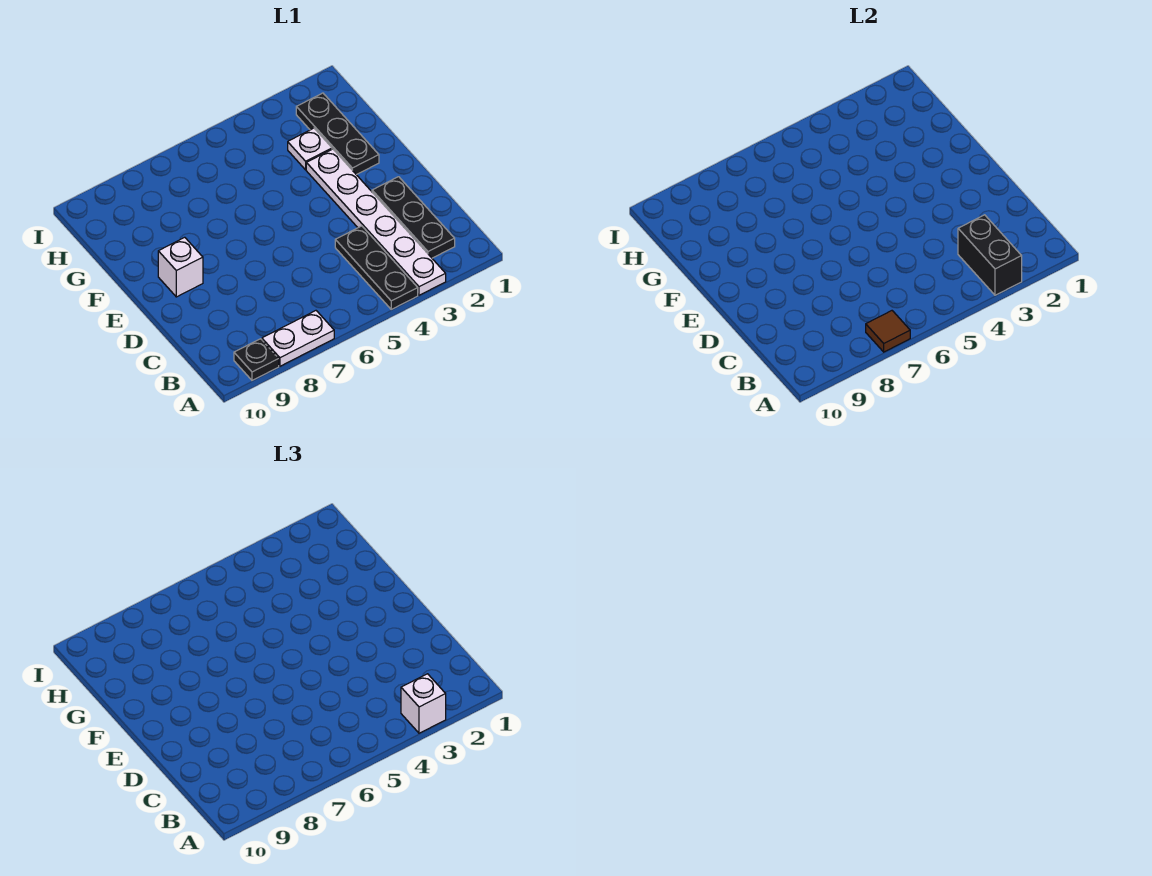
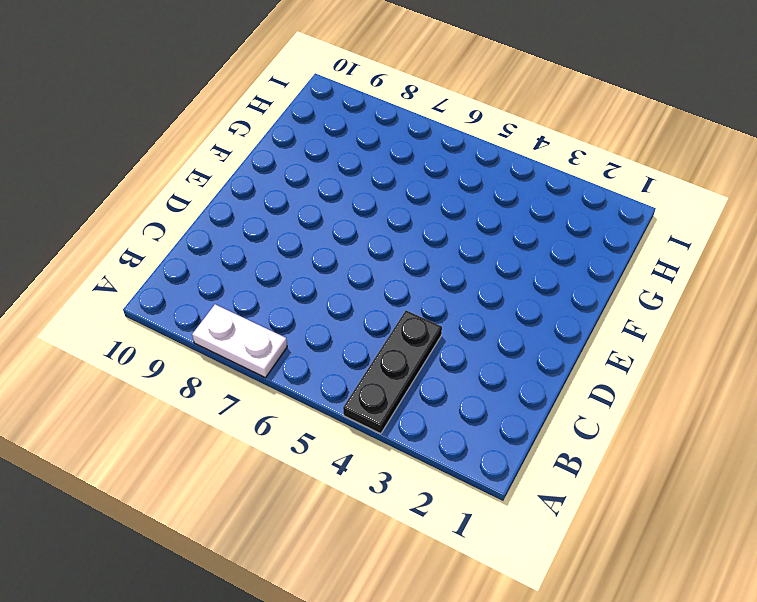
none -> white 1x6 plate [306,149,446,295]
none -> black 1x1 plate [234,339,279,380]

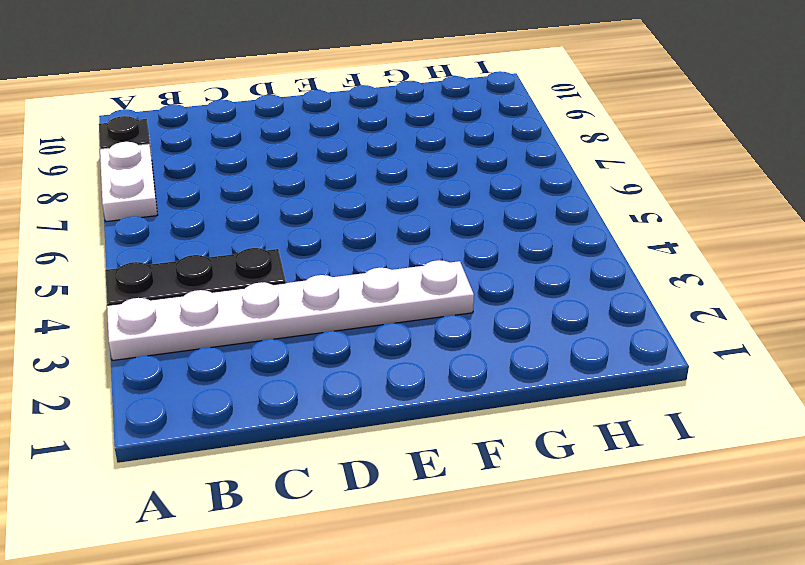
none -> black 1x3 plate [372,177,455,258]
none -> white 1x1 brick [158,237,203,297]

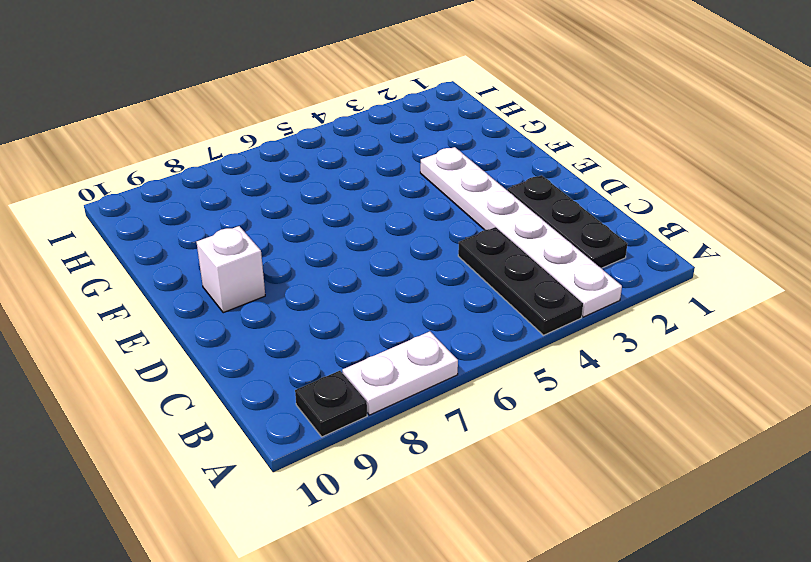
none -> black 1x3 plate [296,93,379,175]
none -> white 1x1 plate [288,128,332,170]

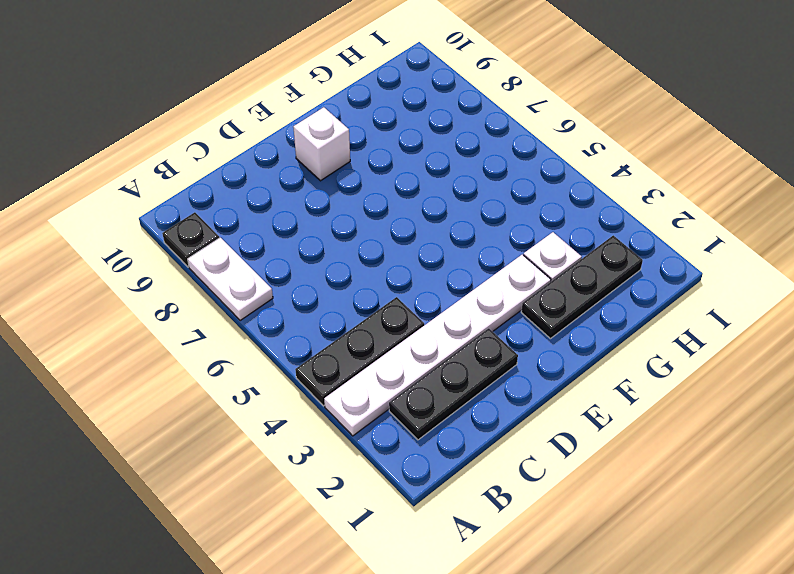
none -> black 1x2 brick [958,215,1022,295]
none -> brown 1x1 tile [866,311,910,352]

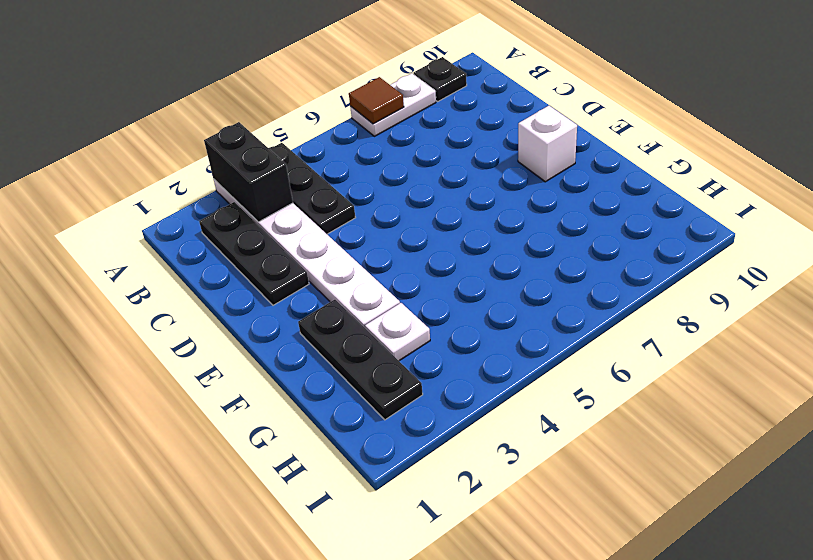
none -> white 1x1 brick [401,674,446,733]

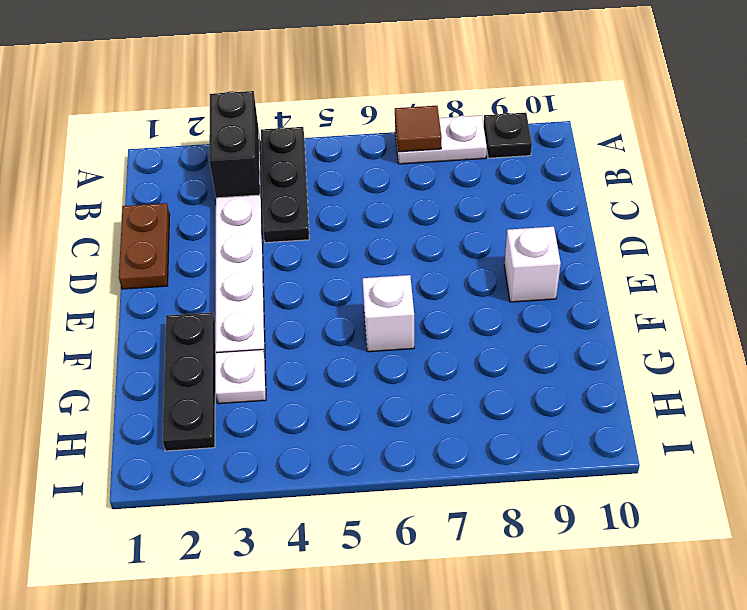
brown 1x2 plate [119,203,170,289] -> none
white 1x1 brick [363,275,414,352] -> white 1x1 brick moved to [401,674,446,733]
none -> black 1x3 plate [372,177,455,258]

